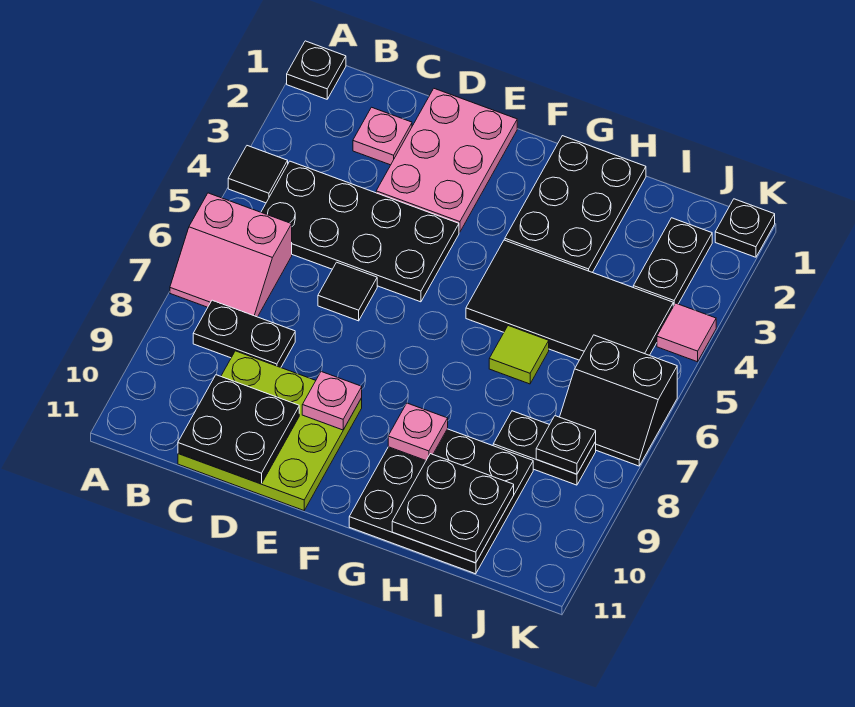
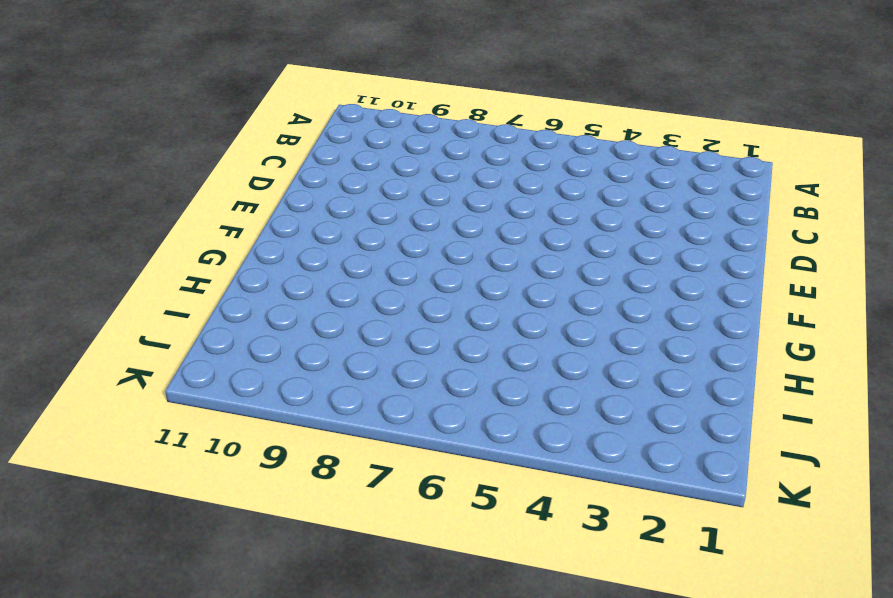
none -> black 1x1 plate [287,41,346,99]
none -> black 1x1 tile [228,146,288,203]
none -> pink 2x2 slope [170,193,292,317]

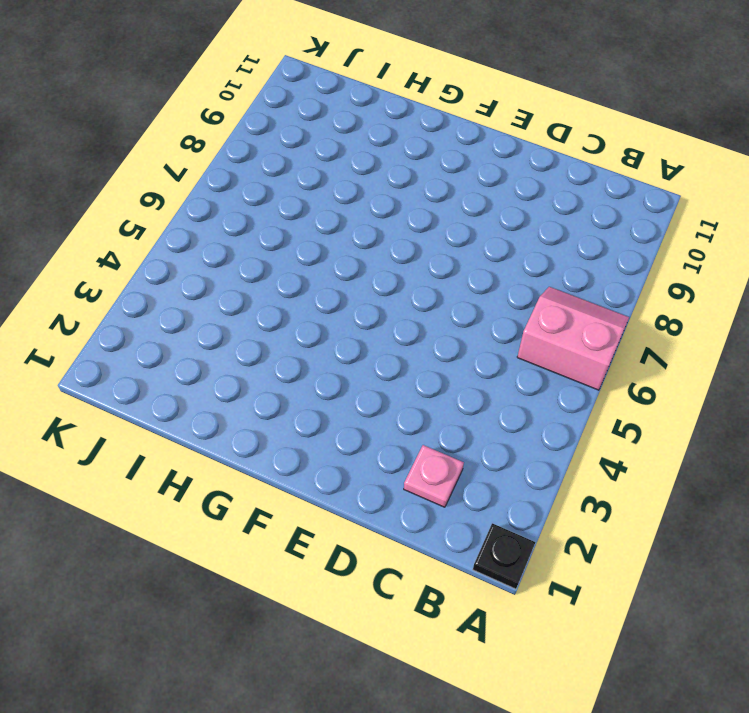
none -> black 1x1 tile [228,146,288,203]
none -> black 2x4 plate [261,161,459,302]
none -> black 1x2 plate [193,300,295,367]

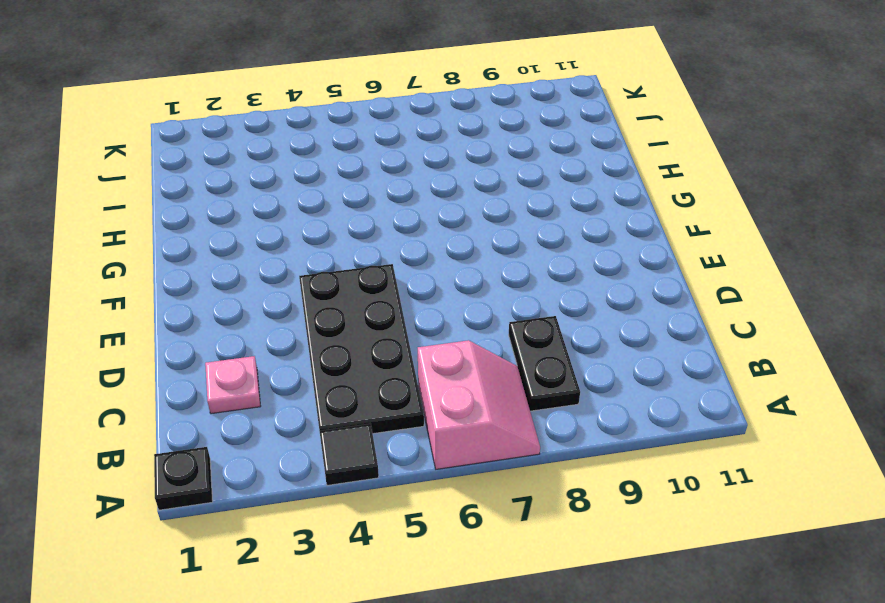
none -> lime 3x3 plate [178,351,362,510]
none -> pink 2x3 plate [376,89,517,232]
none -> black 1x1 tile [318,262,377,321]

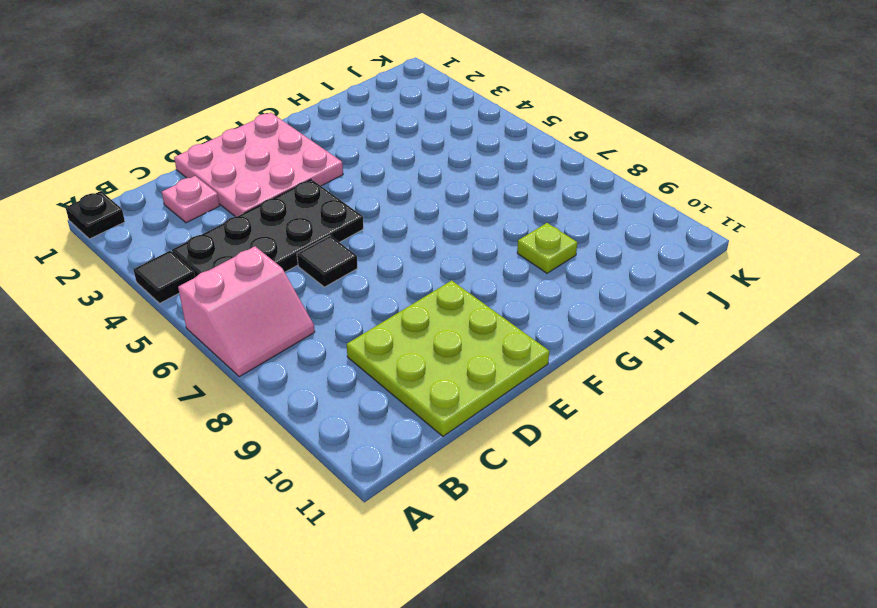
pink 3x3 plate [174,113,343,217] -> pink 2x3 plate [376,89,517,232]
lime 1x1 plate [517,223,577,273] -> black 3x3 plate [349,429,533,574]
none -> black 1x2 plate [193,300,295,367]
none -> black 2x3 plate [505,136,646,272]
none -> black 2x4 tile [466,240,673,360]

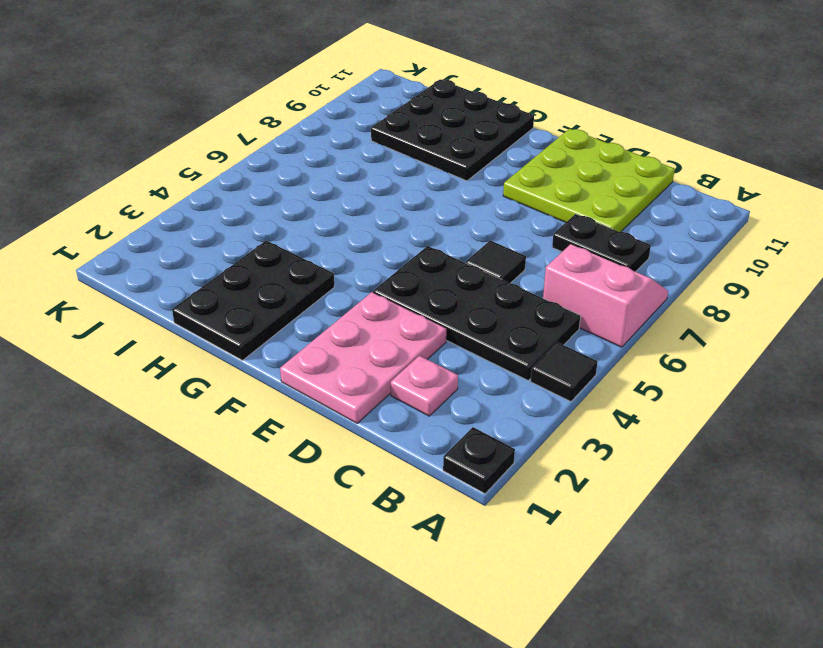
none -> black 2x4 tile [466,240,673,360]
none -> lime 1x1 tile [489,326,549,384]
none -> black 1x2 plate [493,411,596,485]

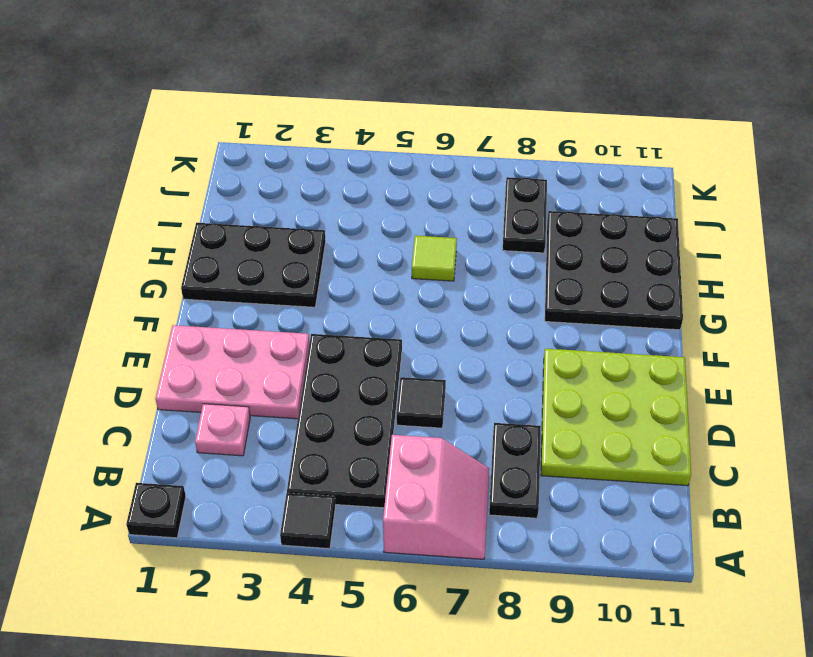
none -> black 2x4 tile [466,240,673,360]
none -> black 1x2 plate [633,218,712,306]
none -> black 2x2 slope [560,335,677,466]

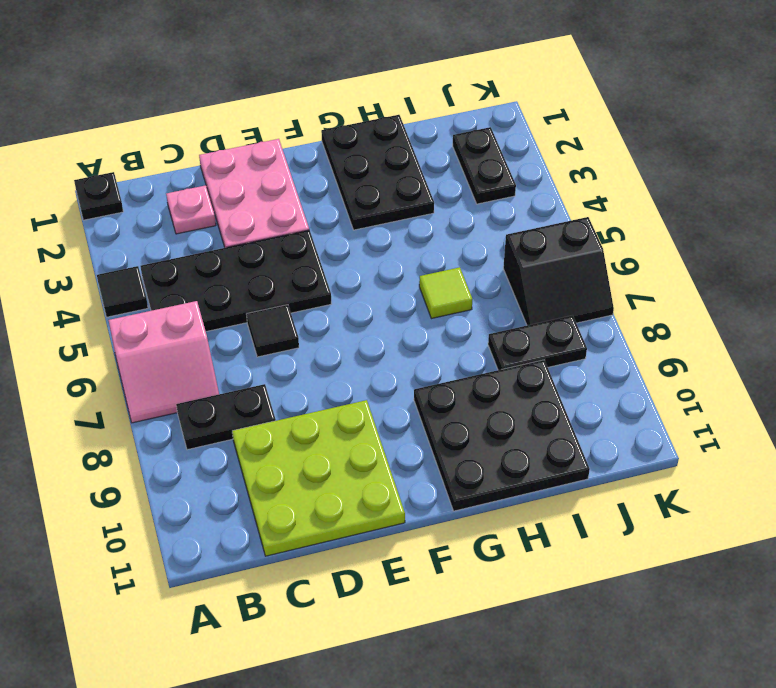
none -> black 2x4 tile [466,240,673,360]
none -> black 1x1 plate [715,199,775,257]
none -> pink 1x1 tile [657,303,716,362]

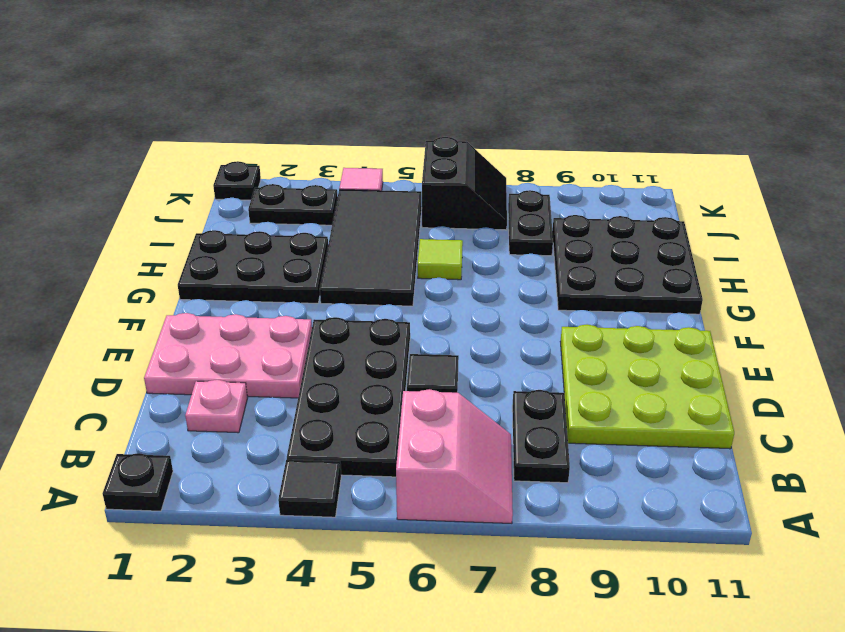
none -> black 2x2 plate [178,375,299,484]
none -> pink 1x1 plate [302,371,362,430]
none -> pink 1x1 plate [388,403,448,460]

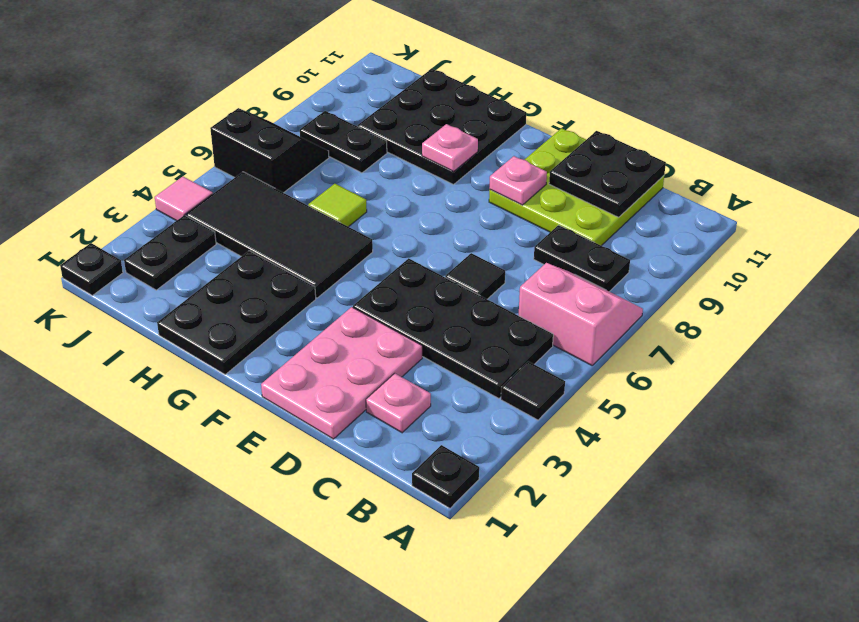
none -> black 2x2 plate [392,454,514,563]
none -> black 1x1 plate [536,416,596,474]

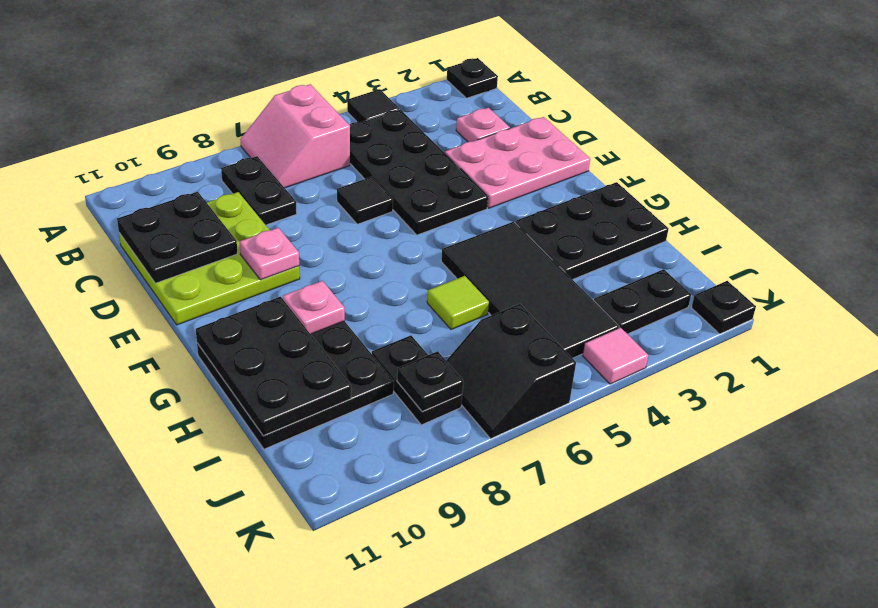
black 2x3 plate [196,297,351,436] -> black 2x2 plate [392,454,514,563]

